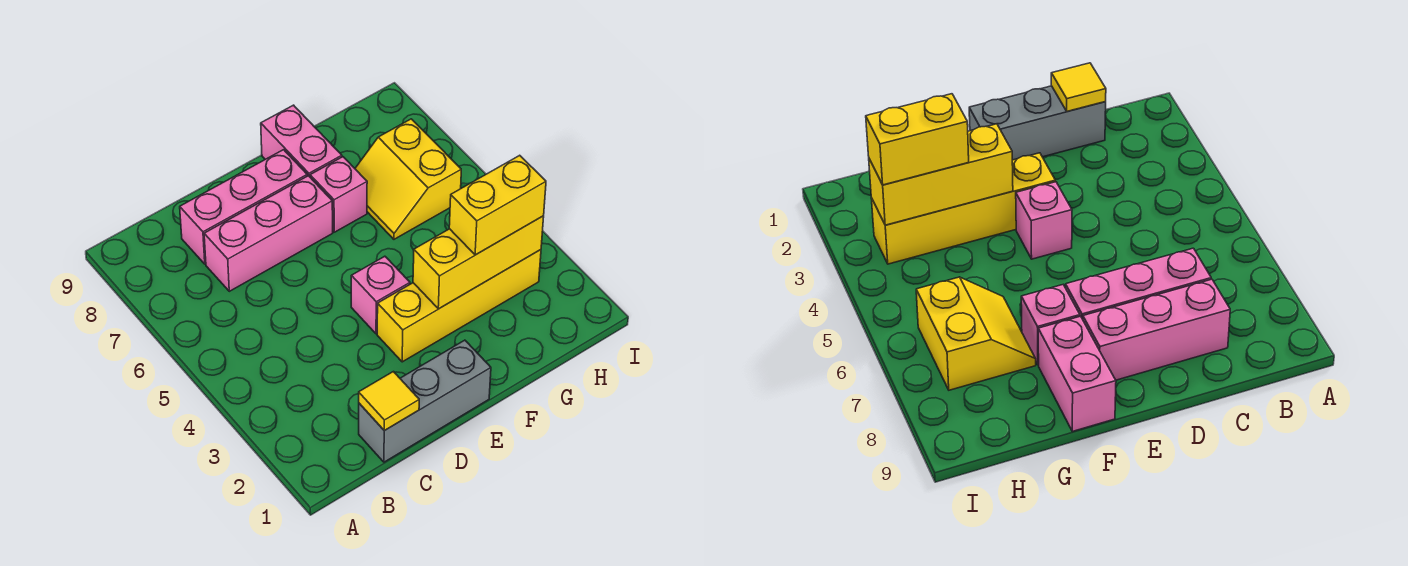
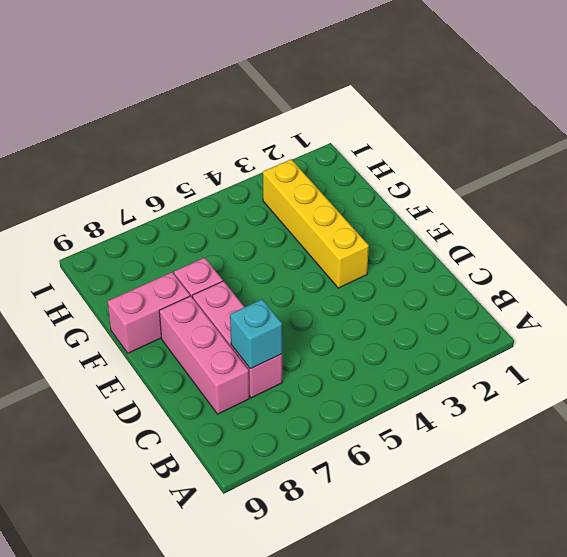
cyan 1x1 brick [230,299,282,369] -> none
none -> grey 1x3 brick [359,340,491,462]
none -> pink 1x1 brick [351,256,410,334]

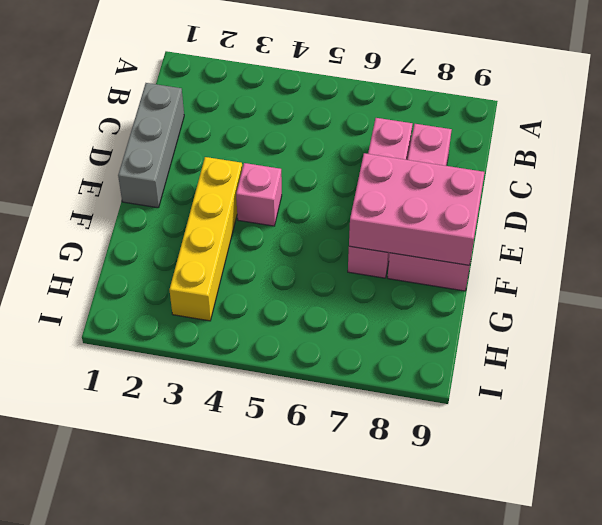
pink 2x3 brick [349,153,485,265] -> none
none -> yellow 2x2 slope [355,119,461,239]
none -> yellow 1x1 tile [359,372,419,431]

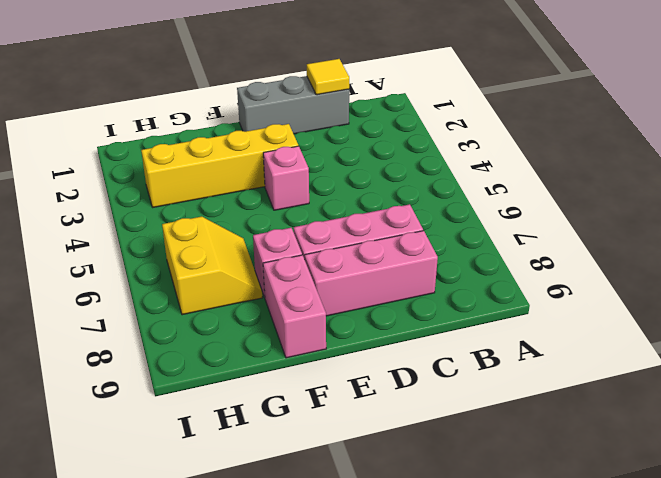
none -> yellow 1x3 brick [413,216,544,309]
none -> yellow 1x2 brick [449,155,546,255]

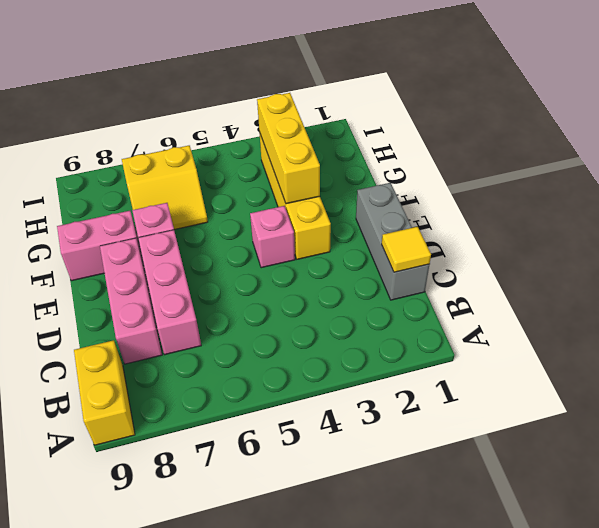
yellow 1x2 brick [74,340,135,445] -> yellow 1x2 brick moved to [449,155,546,255]

